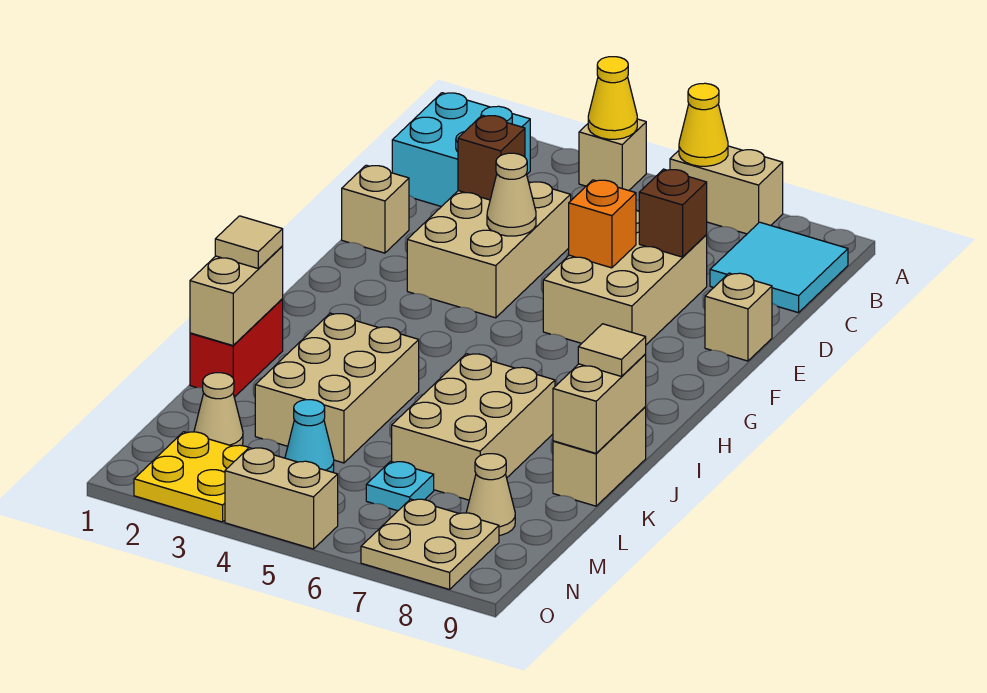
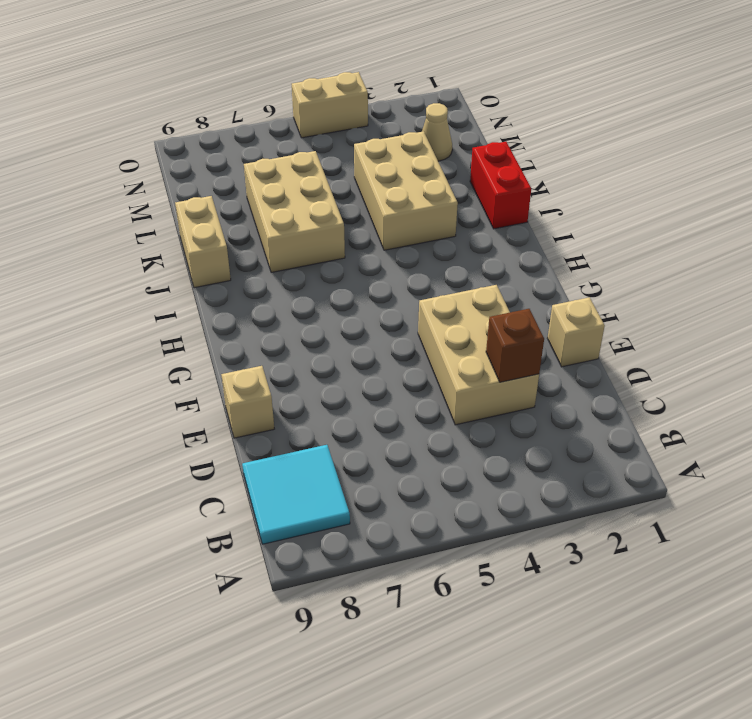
none -> tan 1x1 brick [579,119,646,190]
none -> tan 1x2 brick [670,146,783,234]
none -> cyan 2x2 brick [392,93,530,207]

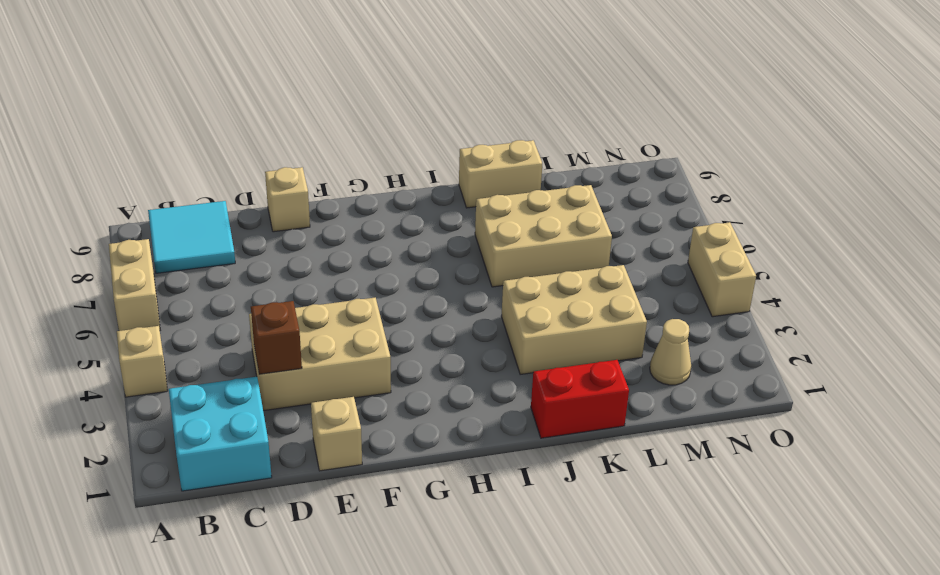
none -> tan 2x3 brick [543,210,707,345]
none -> cyan 1x1 cone [285,400,334,472]
none -> cyan 1x1 plate [366,461,434,511]

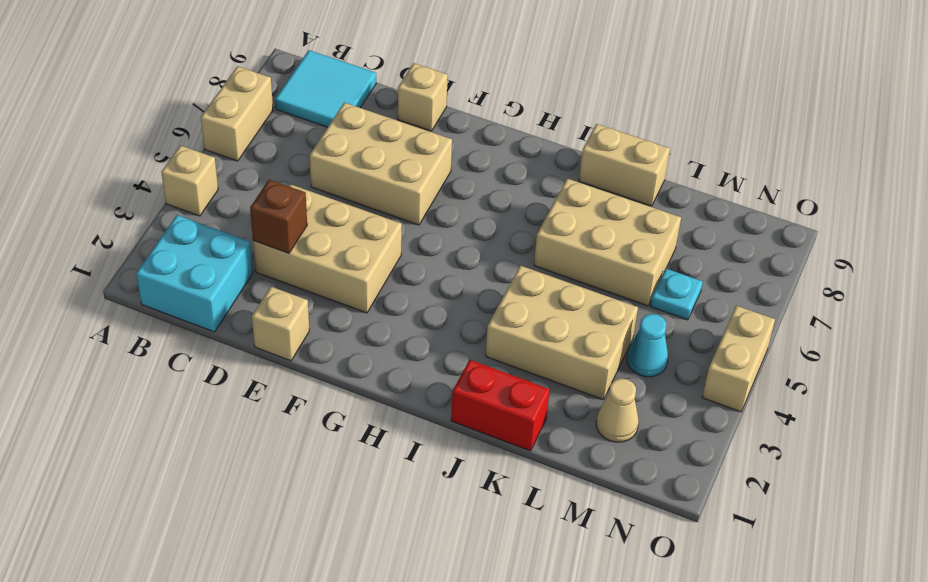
none -> tan 1x1 cone [466,454,515,536]
none -> yellow 2x2 plate [134,432,249,522]
none -> tan 2x2 plate [361,499,499,589]

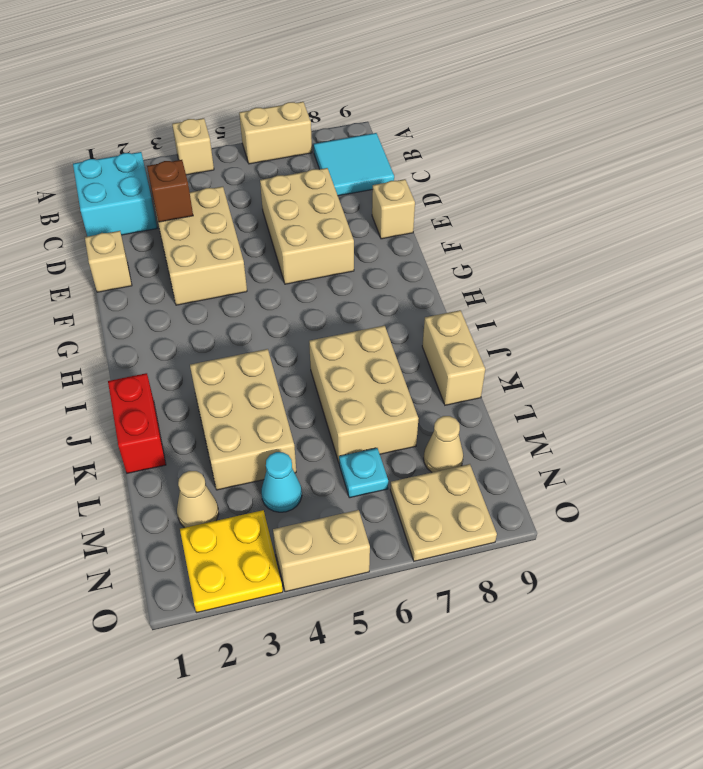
none -> yellow 1x1 cone [588,57,637,139]
none -> yellow 1x1 cone [679,83,728,166]
none -> brown 1x1 brick [639,169,707,257]

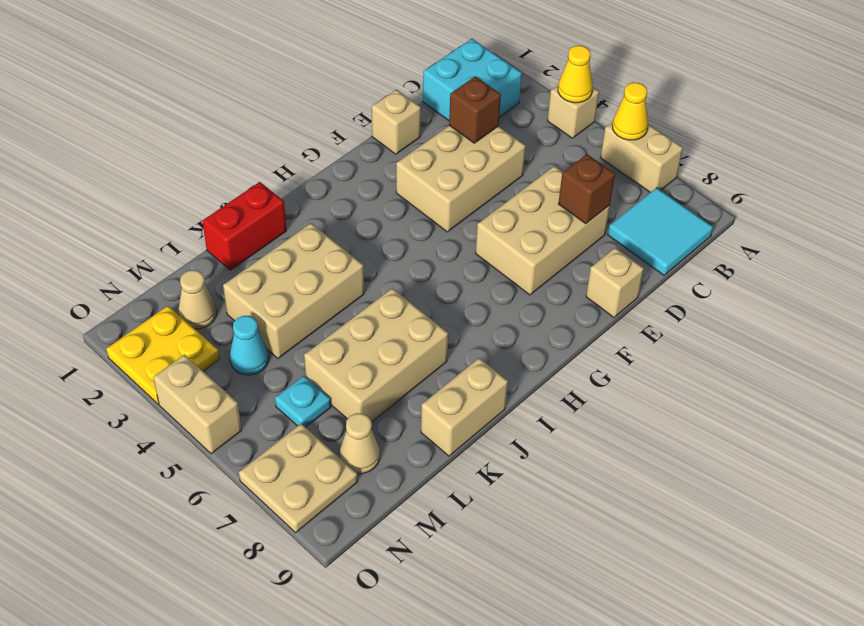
none -> tan 1x1 cone [487,153,536,236]
none -> orange 1x1 brick [569,180,636,268]
none -> tan 1x2 brick [190,247,283,345]

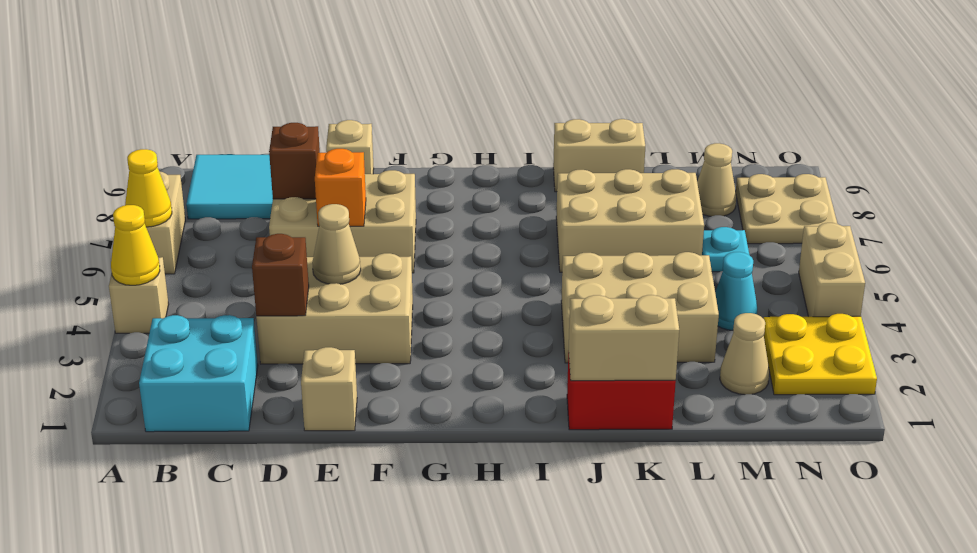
none -> tan 1x2 brick [553,354,646,453]
none -> tan 1x1 tile [215,216,283,268]
none -> tan 1x1 tile [578,324,646,377]

